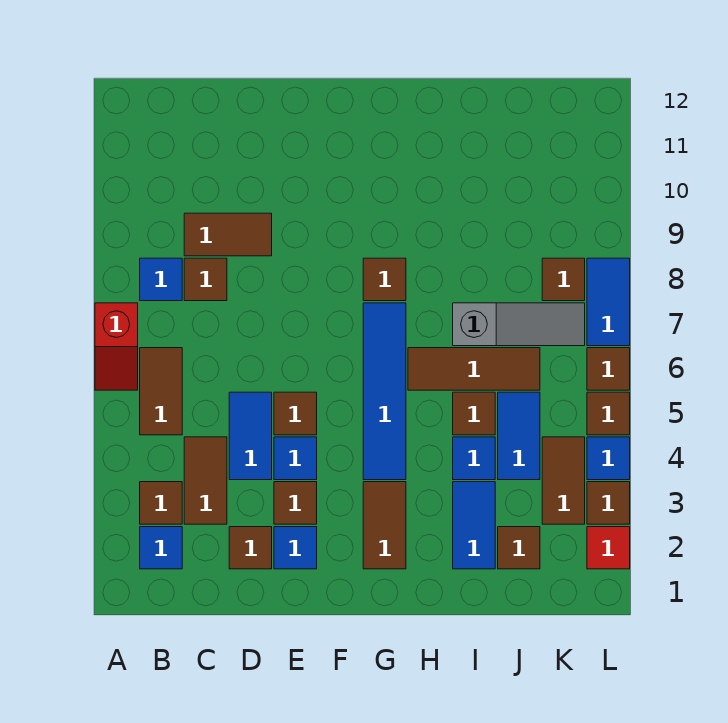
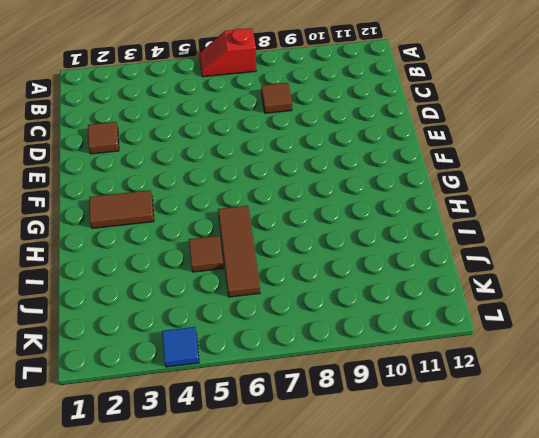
none -> blue 1x1 tile [140,527,182,569]
none -> brown 1x1 tile [140,482,182,524]
none -> brown 1x2 tile [140,348,182,435]
none -> blue 1x1 tile [140,258,182,301]

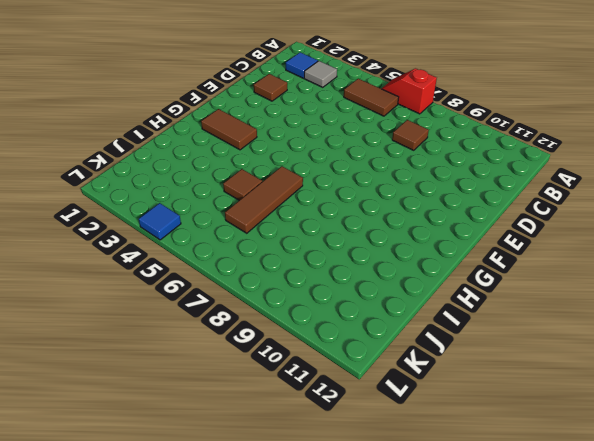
grey 1x1 tile [304,61,337,87] -> brown 1x1 tile [140,482,182,524]
none -> blue 1x1 tile [140,258,182,301]
none -> brown 1x2 tile [184,437,227,524]
none -> brown 1x2 tile [184,213,272,256]
none -> blue 1x2 tile [229,392,272,480]

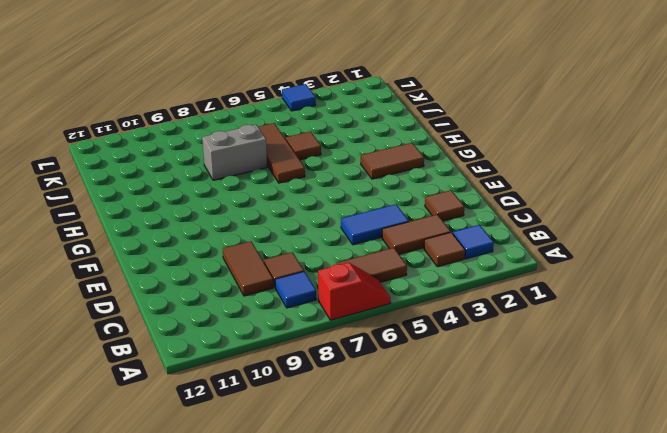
grey 1x2 brick [202,125,267,180] -> grey 1x3 slope [453,303,585,346]
none -> blue 1x1 tile [274,527,317,569]
none -> brown 1x1 tile [274,482,317,524]
none -> blue 1x1 tile [274,437,317,480]
none -> brown 1x1 tile [274,392,317,435]

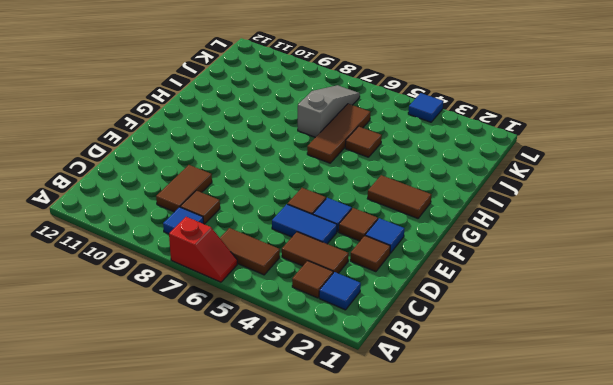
none -> blue 1x4 tile [363,303,406,480]
none -> brown 1x1 tile [363,258,406,301]
none -> blue 1x2 tile [453,482,495,569]
none -> blue 1x1 tile [453,437,495,480]

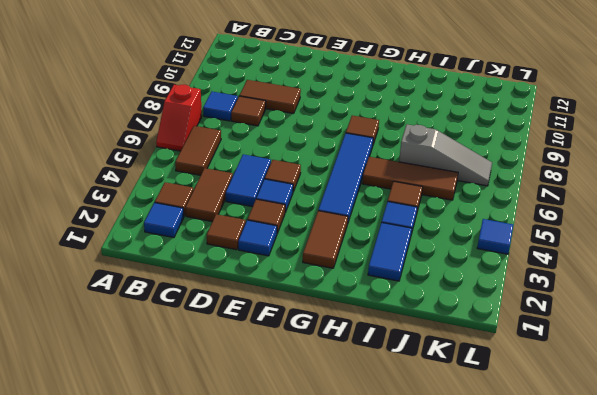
none -> brown 1x1 tile [498,527,540,569]
none -> blue 1x2 tile [498,392,540,480]
none -> brown 1x2 tile [542,437,585,524]
none -> brown 1x1 tile [542,258,585,301]

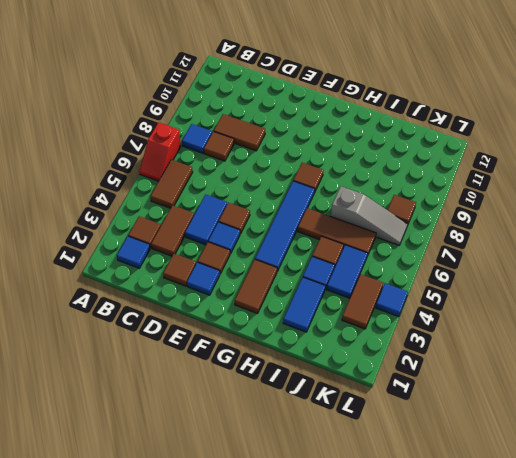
none -> brown 1x1 tile [498,527,540,569]
none -> red 1x1 tile [587,527,630,569]
none -> brown 1x1 tile [587,482,630,524]
none -> brown 1x1 tile [587,392,630,435]

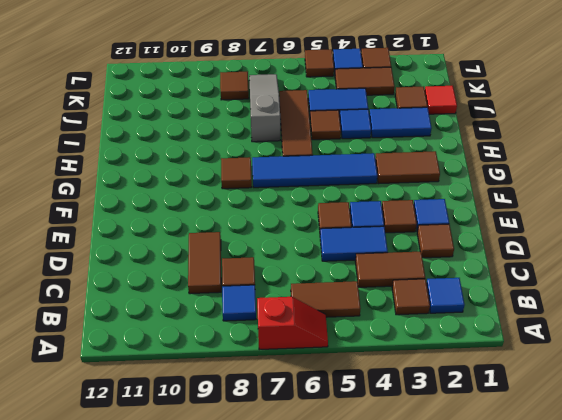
red 1x1 tile [425,86,457,114] -> red 1x1 tile moved to [587,527,630,569]
none -> brown 1x1 tile [587,348,630,390]
none -> blue 1x2 tile [587,258,630,346]

